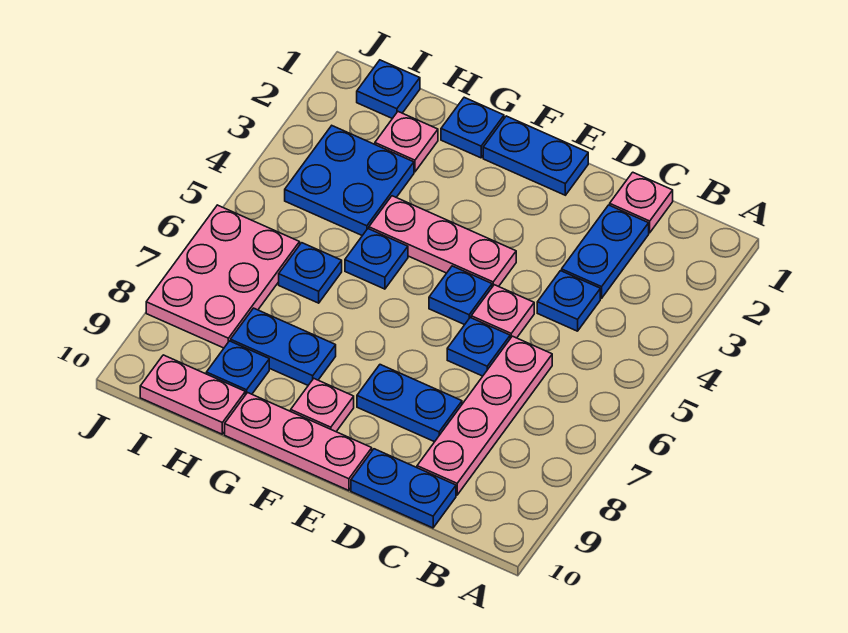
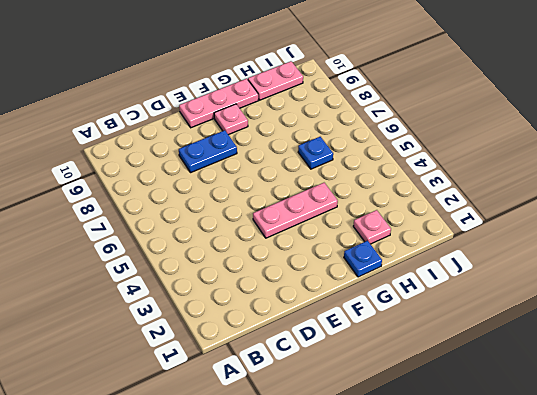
none -> pink 1x1 plate [610,172,673,233]
none -> blue 1x2 plate [562,205,649,298]
none -> blue 1x1 plate [537,271,600,331]

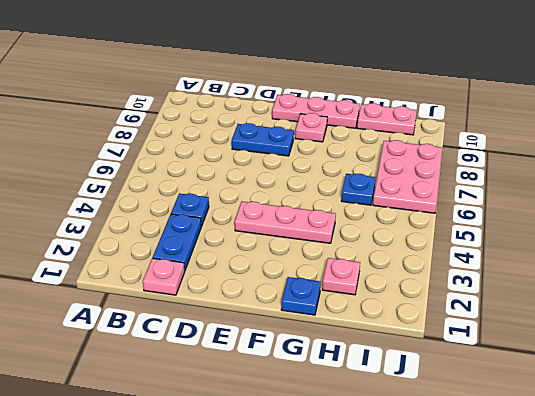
none -> pink 1x4 plate [417,336,552,495]
none -> blue 1x2 plate [351,449,456,528]
none -> pink 1x1 plate [471,285,534,338]

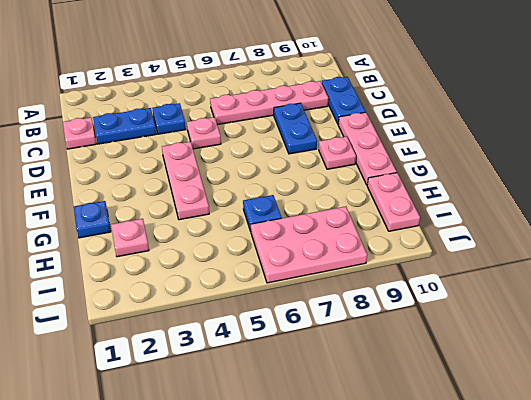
none -> blue 1x1 plate [447,318,510,376]
none -> blue 1x2 plate [483,116,588,195]
none -> blue 1x1 plate [429,266,492,325]

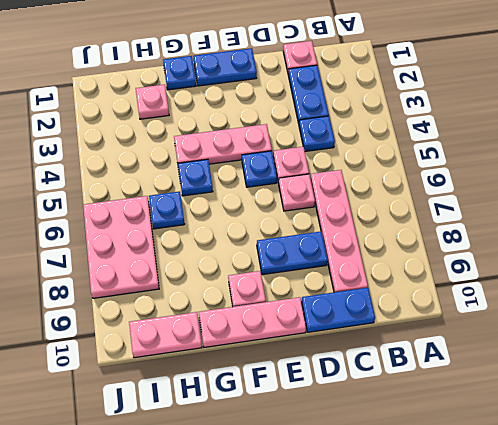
pink 1x1 plate [279,174,315,211] -> blue 1x1 plate [447,318,510,376]
none -> blue 1x2 plate [231,308,336,385]
none -> blue 2x2 plate [285,126,414,236]
none -> blue 1x1 plate [206,341,269,395]

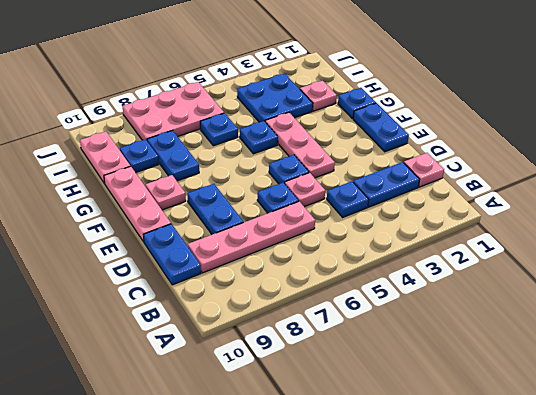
none -> blue 1x1 plate [357,60,420,119]

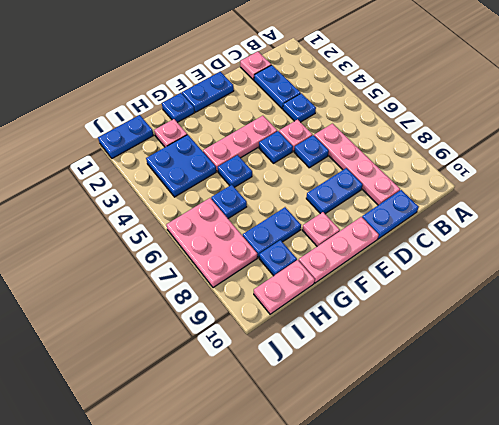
blue 1x2 plate [98,115,153,158] -> blue 1x1 plate [357,60,420,119]

